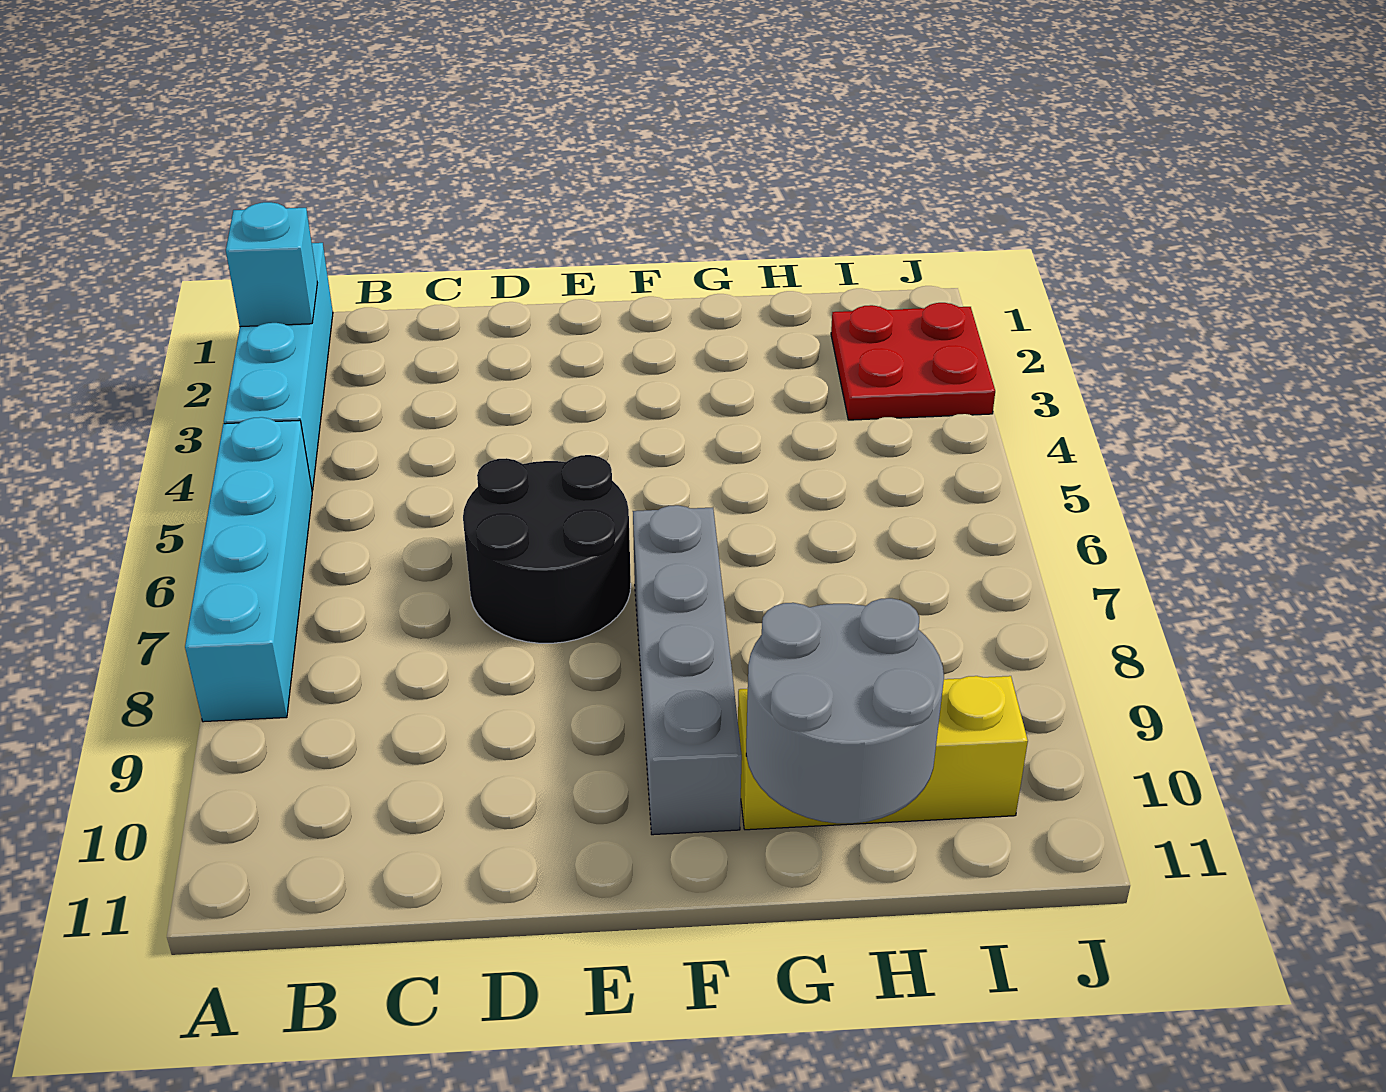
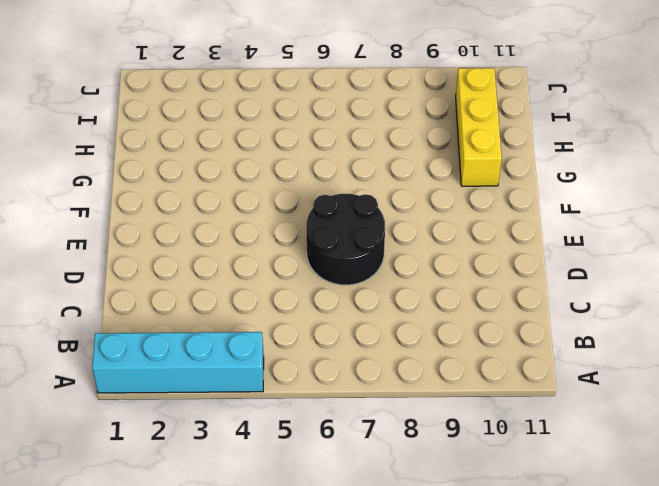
none -> cyan 1x4 brick [185,417,312,722]
none -> grey 1x4 brick [633,505,742,835]

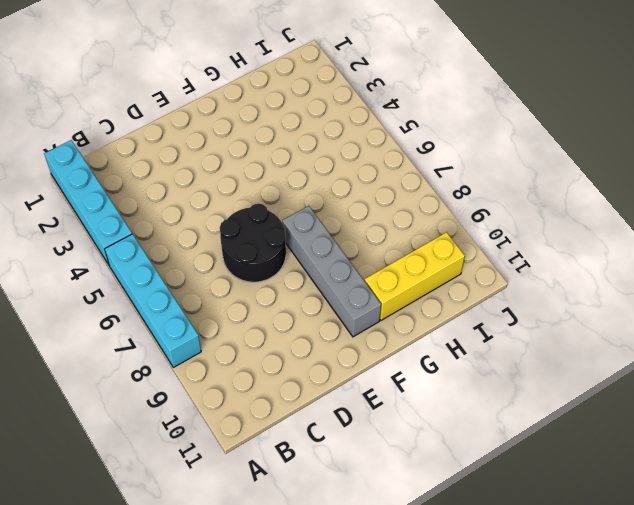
none -> red 2x2 plate [831,303,995,420]
none -> cyan 1x1 brick [226,202,318,327]

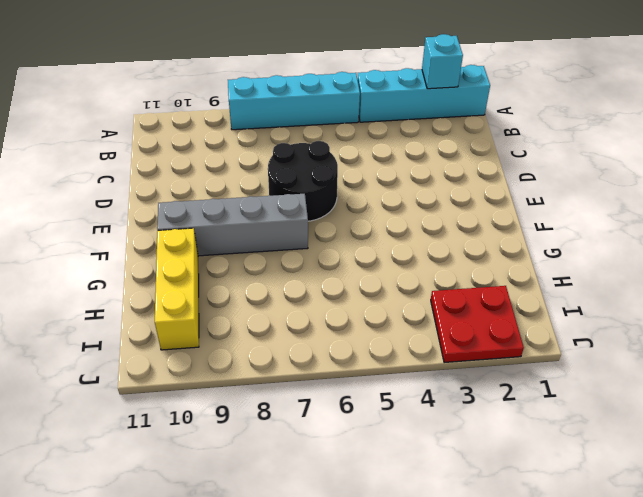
none -> grey 2x2 round brick [746,598,944,823]

